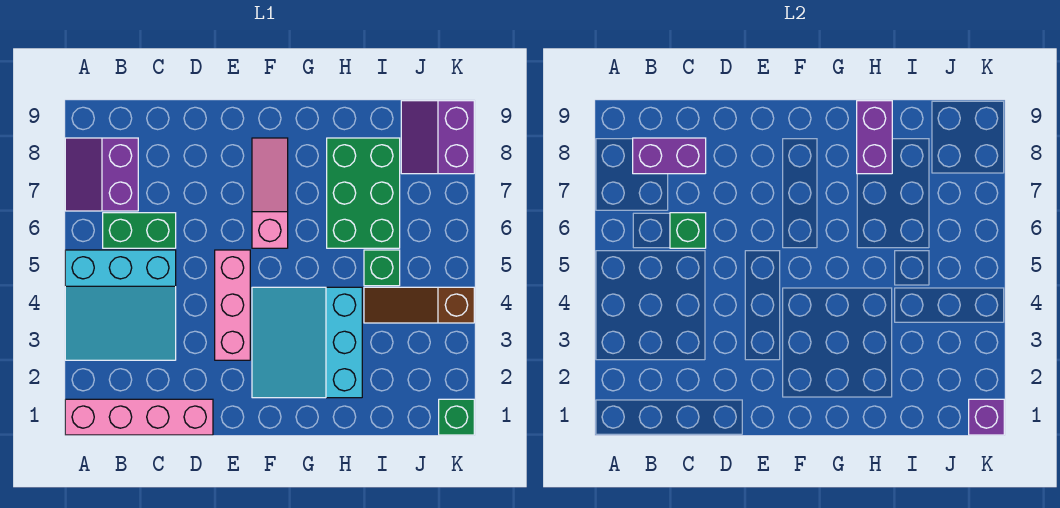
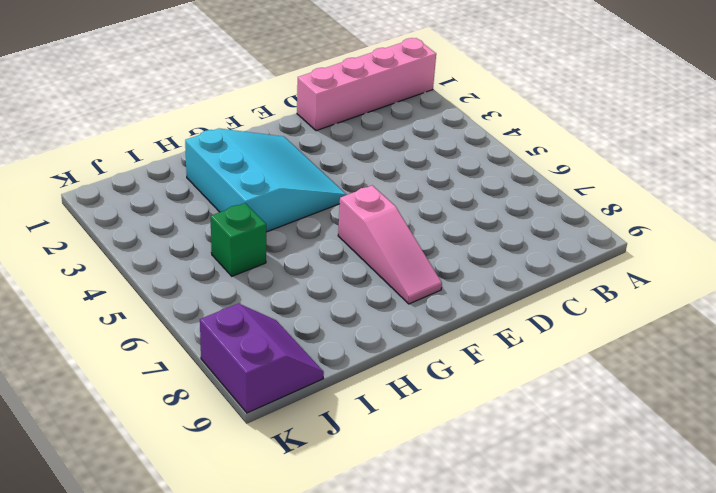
none -> cyan 3x3 slope [65,250,176,360]
none -> purple 2x2 slope [65,138,138,211]
none -> green 1x2 brick [103,213,176,248]

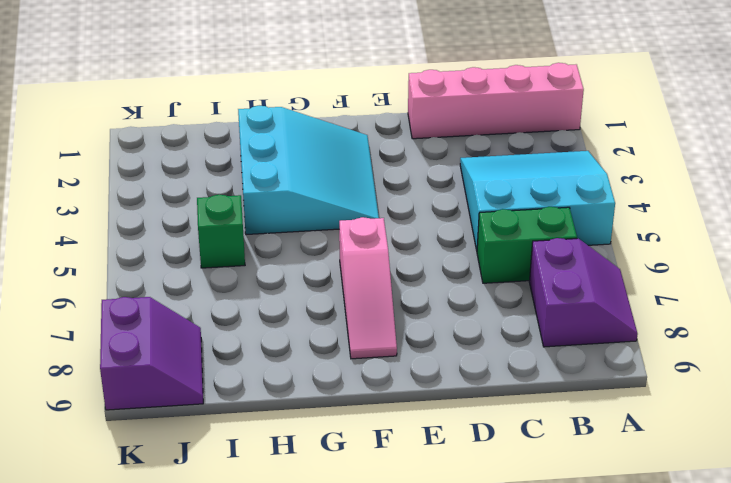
none -> pink 1x3 brick [215,250,250,360]
none -> green 2x3 brick [327,138,400,248]
none -> brown 1x3 slope [364,287,474,323]

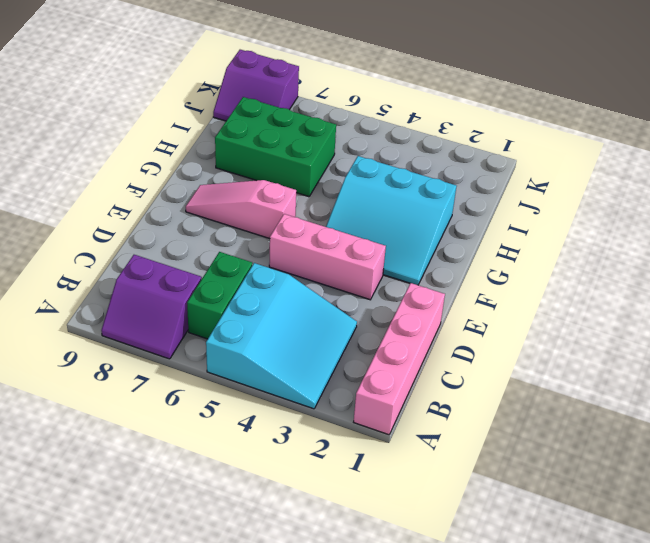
none -> brown 1x3 slope [364,287,474,323]
none -> green 1x1 brick [364,250,400,286]
none -> green 1x1 brick [439,399,474,435]

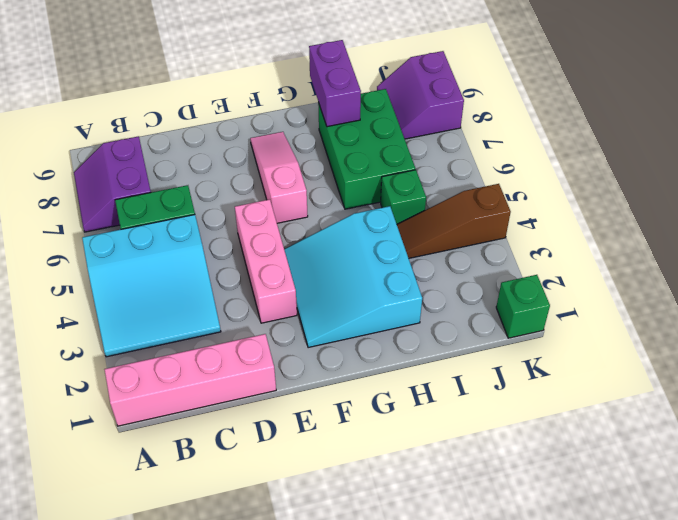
none -> purple 1x2 brick [633,138,706,174]
none -> green 1x1 brick [670,213,706,248]
none -> purple 1x1 brick [969,399,1004,435]

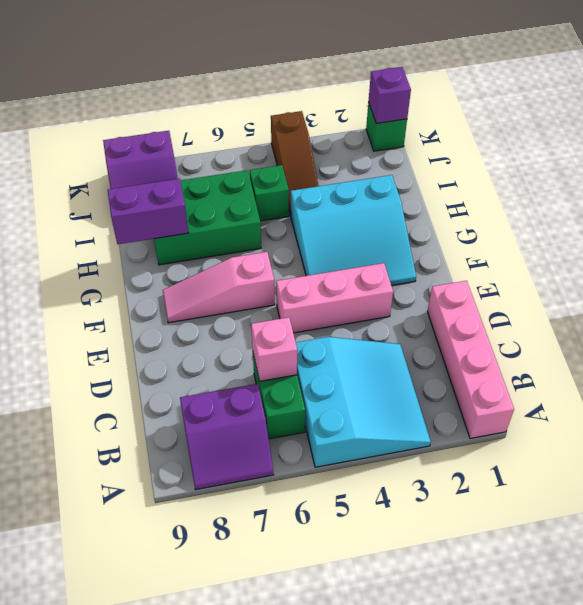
pink 1x1 brick [251,317,297,381] -> green 1x1 brick [670,213,706,248]
none -> purple 1x2 brick [633,138,706,174]

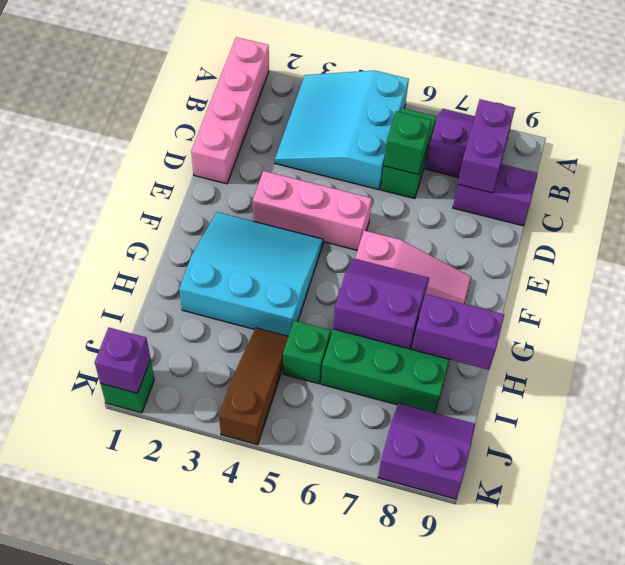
purple 1x2 brick [453,164,538,226] -> none
purple 2x2 slope [333,259,429,349] -> none

